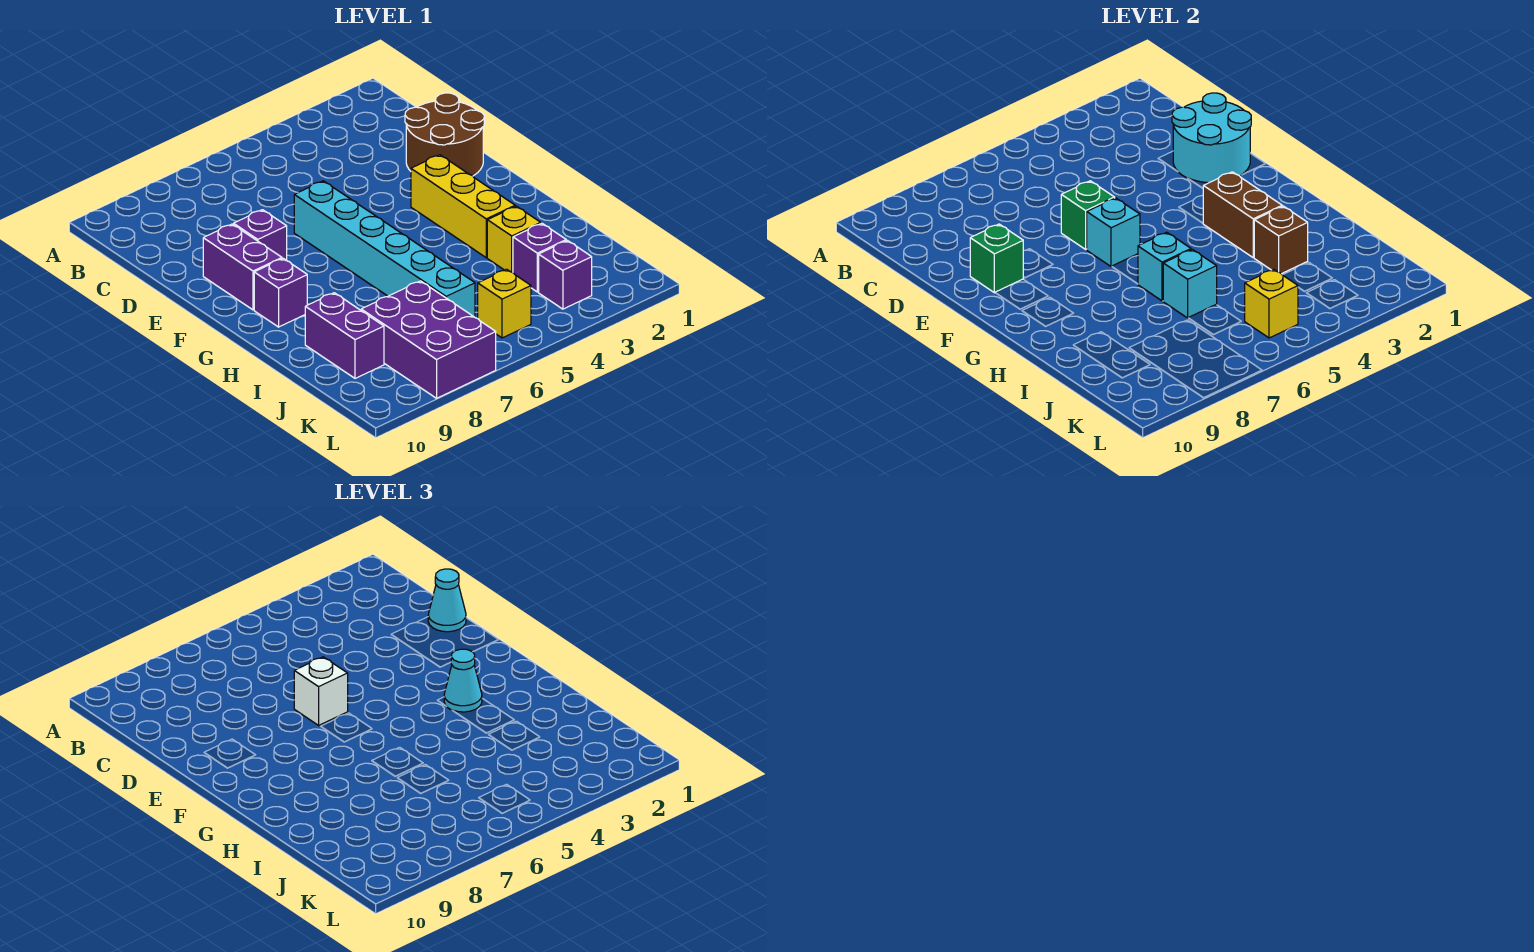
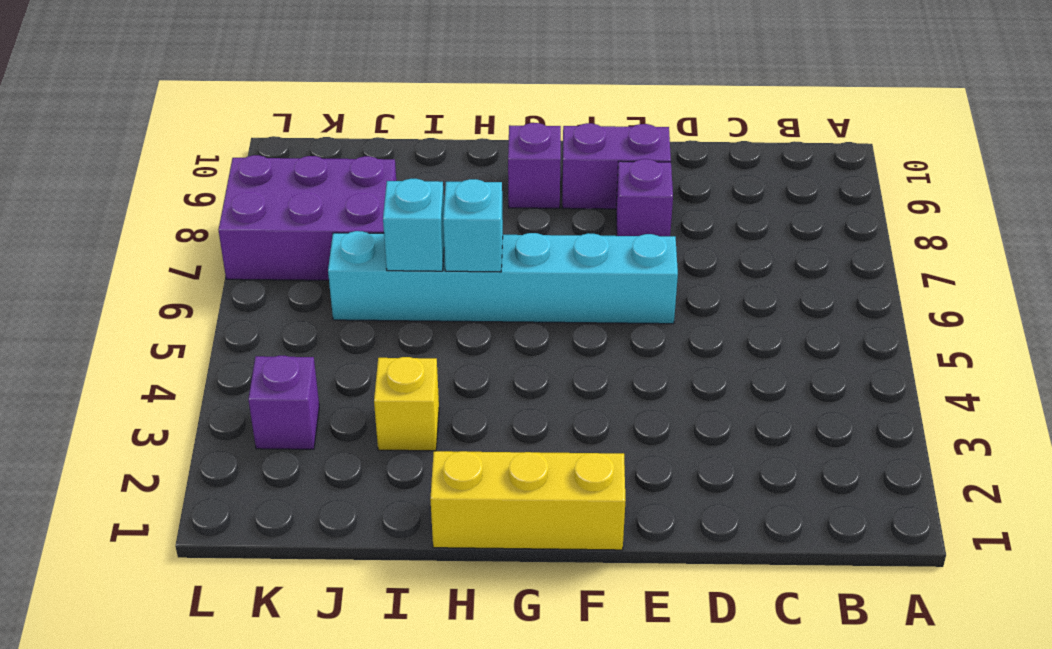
yellow 1x3 brick [430,451,626,550] -> yellow 1x3 brick moved to [411,155,515,258]
none -> brown 2x2 round brick [405,93,484,176]
none -> purple 1x2 brick [305,293,384,378]
none -> purple 1x1 brick [513,223,566,292]

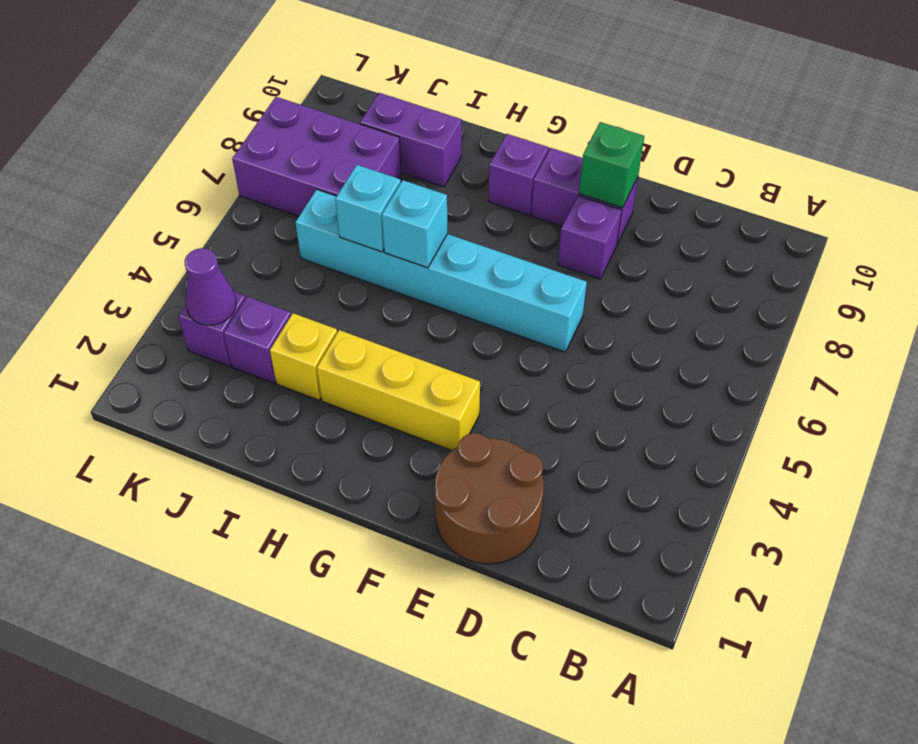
purple 1x1 cone [185,248,236,325] -> none
none -> yellow 1x1 brick [478,269,531,338]
none -> cyan 2x2 round brick [1172,93,1251,183]
none -> green 1x1 brick [1061,181,1115,249]

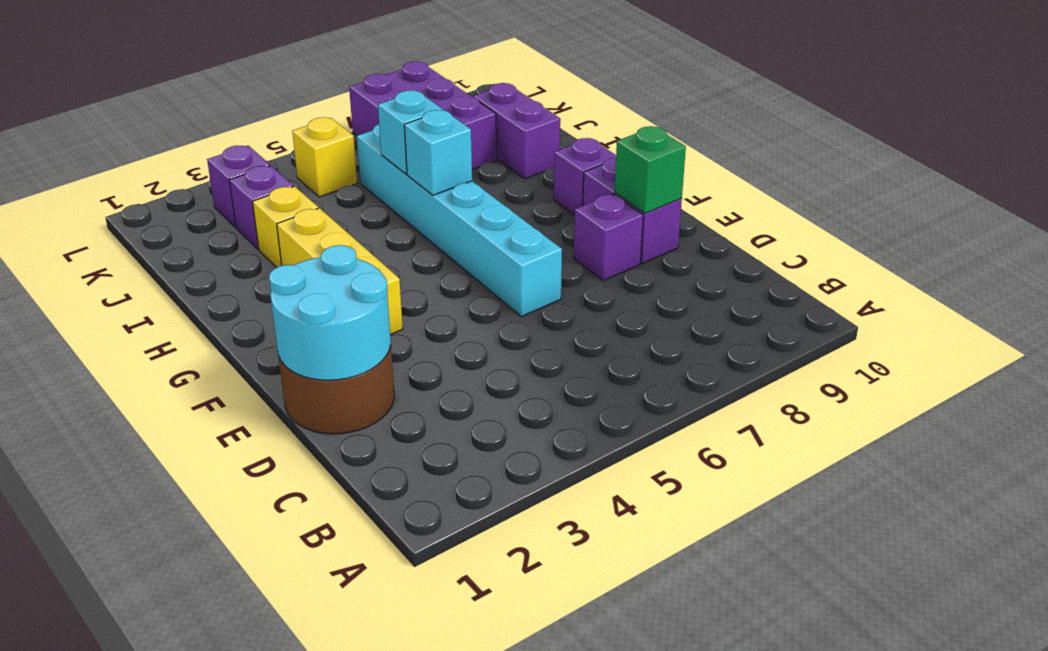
none -> green 1x1 brick [1061,181,1115,249]
none -> cyan 1x1 brick [1086,198,1140,267]
none -> brown 1x2 brick [1203,172,1282,258]

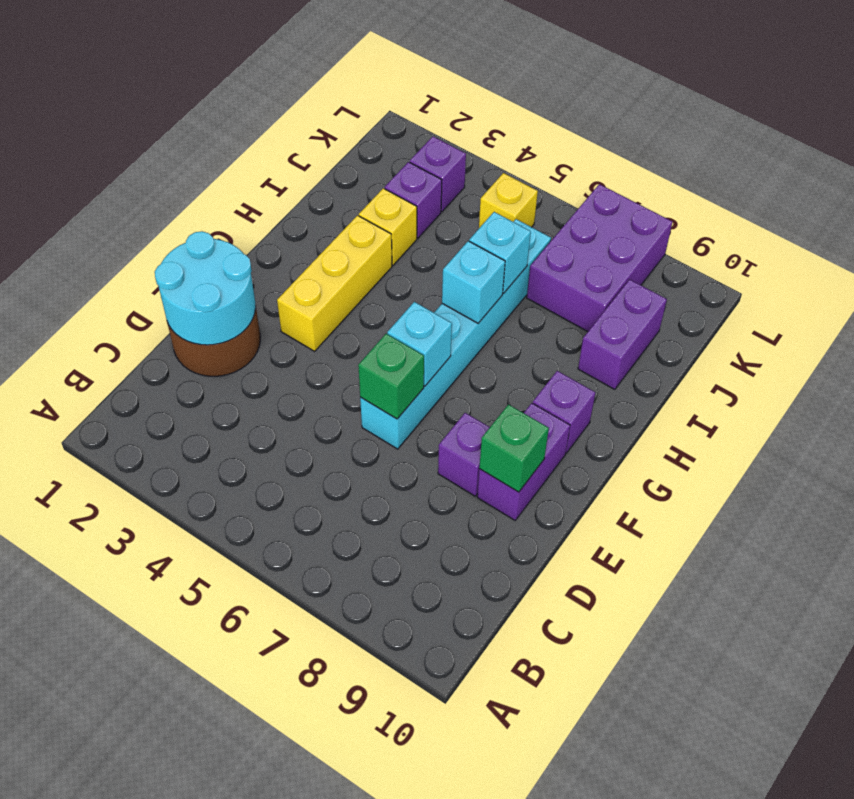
none -> brown 1x2 brick [1203,172,1282,258]
none -> brown 1x1 brick [1254,206,1308,274]
none -> yellow 1x1 brick [1245,269,1298,338]

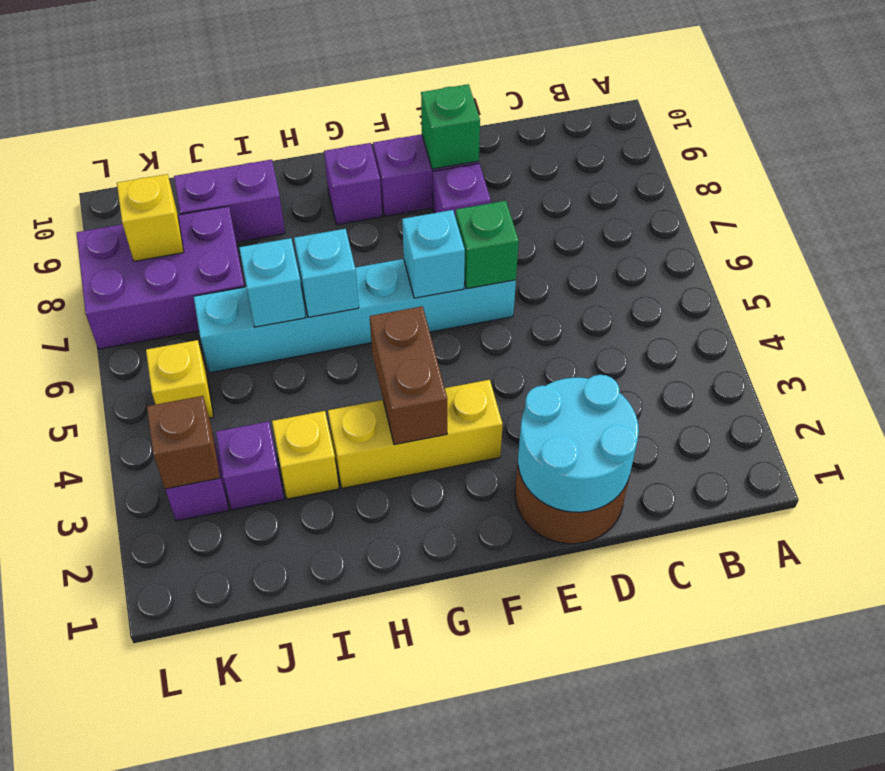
brown 1x2 brick [370,306,447,445] -> brown 1x2 brick turned to [1203,172,1282,258]
brown 1x1 brick [147,396,220,489] -> brown 1x1 brick moved to [1254,206,1308,274]
yellow 1x1 brick [117,174,184,261] -> yellow 1x1 brick moved to [1245,269,1298,338]
none -> cyan 1x1 cone [428,569,466,632]
none -> white 1x1 brick [294,657,348,725]
none -> cyan 1x1 cone [444,649,482,712]

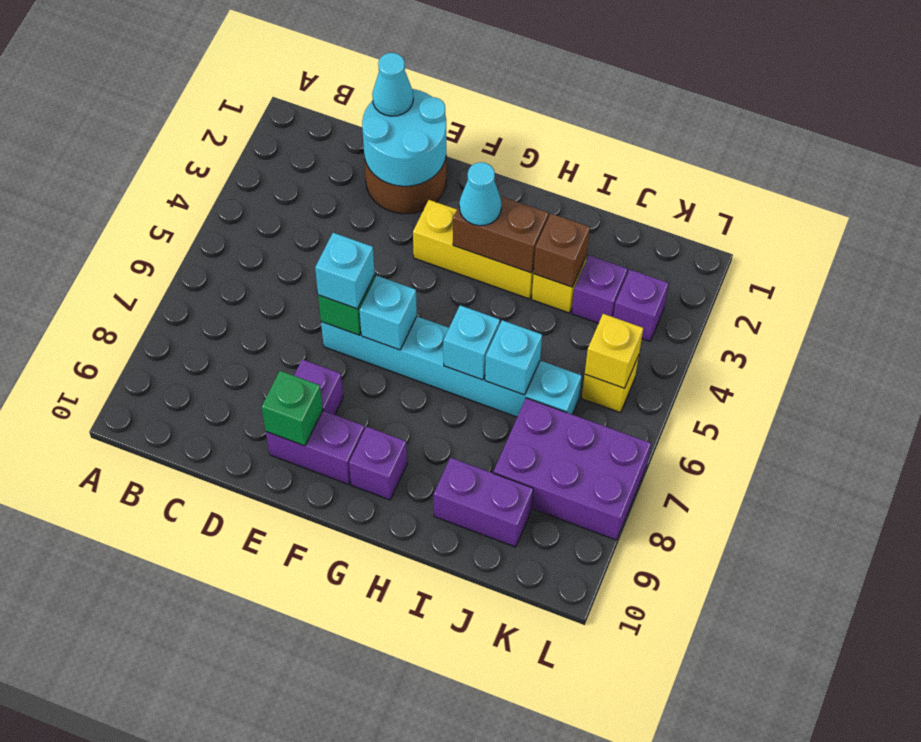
cyan 1x1 brick [315,233,375,309] -> white 1x1 brick [294,657,348,725]

